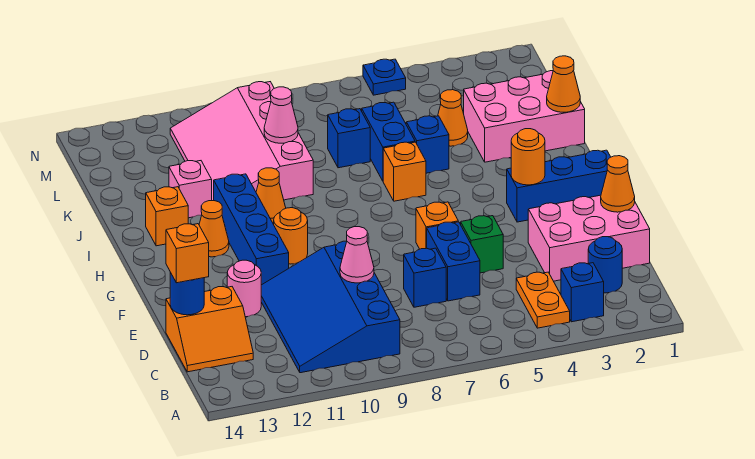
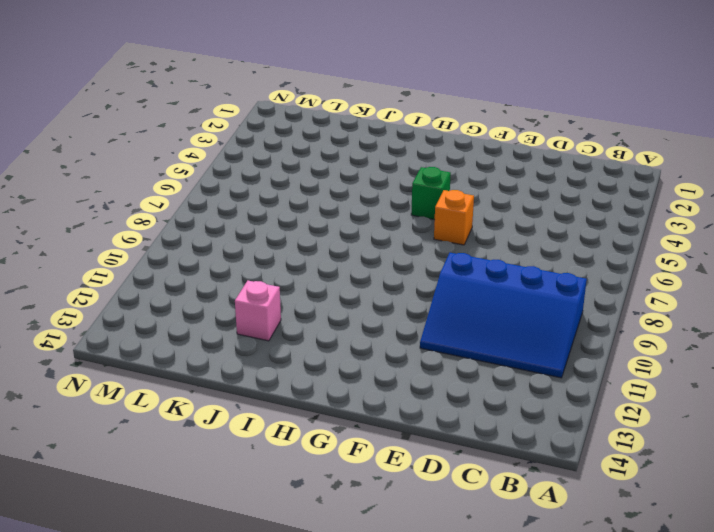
green 1x1 brick [411,167,451,220] -> green 1x1 brick moved to [461,216,503,273]
none -> blue 1x1 brick [561,263,604,322]
none -> orange 1x2 plate [516,272,570,328]
none -> blue 1x1 round brick [588,237,622,293]
none -> orange 2x2 slope [166,287,253,372]

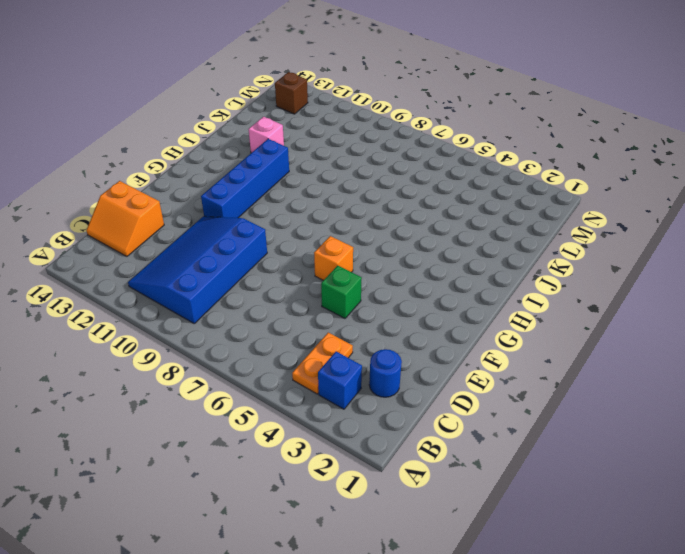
brown 1x1 brick [275,72,308,114] -> none
none -> pink 2x3 brick [528,195,650,281]
none -> blue 1x2 brick [427,222,480,301]
none -> blue 1x1 brick [404,248,446,307]
none -> pink 1x1 round brick [227,260,261,317]

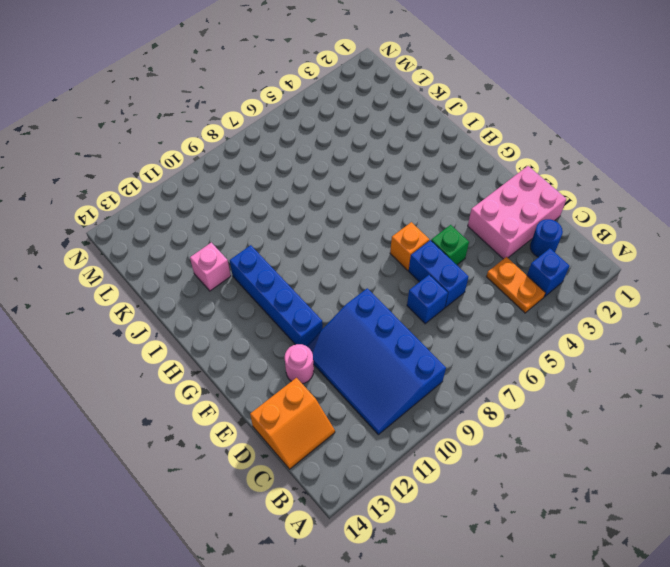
none -> blue 1x3 brick [507,150,610,222]
none -> orange 1x1 round brick [274,208,308,264]
none -> orange 1x1 cone [199,201,229,257]
none -> orange 1x1 brick [383,142,426,201]

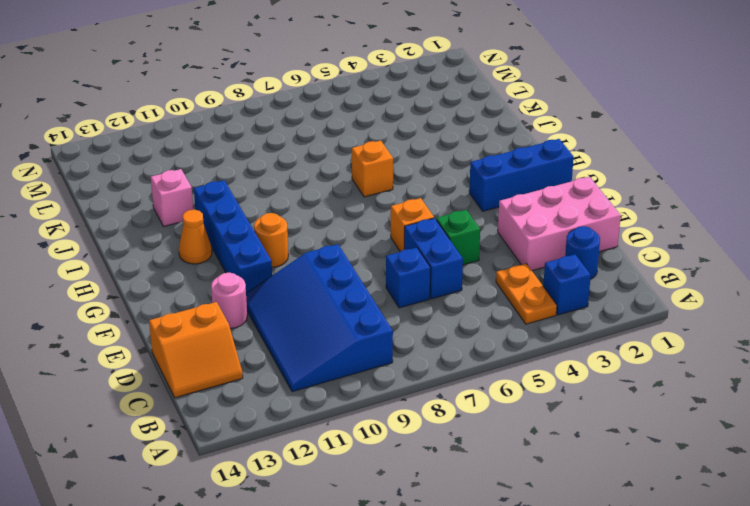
none -> orange 1x1 cone [256,168,286,224]
none -> orange 1x1 brick [146,187,188,246]
none -> pink 2x3 brick [464,71,585,162]
none -> blue 1x1 brick [406,116,449,173]

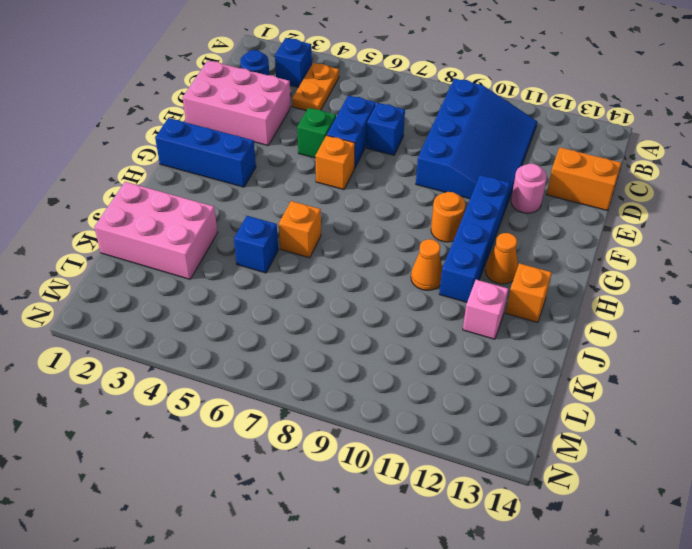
none -> blue 1x2 brick [362,102,415,181]
none -> pink 3x4 slope [170,82,313,201]
none -> orange 1x1 cone [438,90,468,146]
none -> blue 1x1 brick [328,109,370,168]

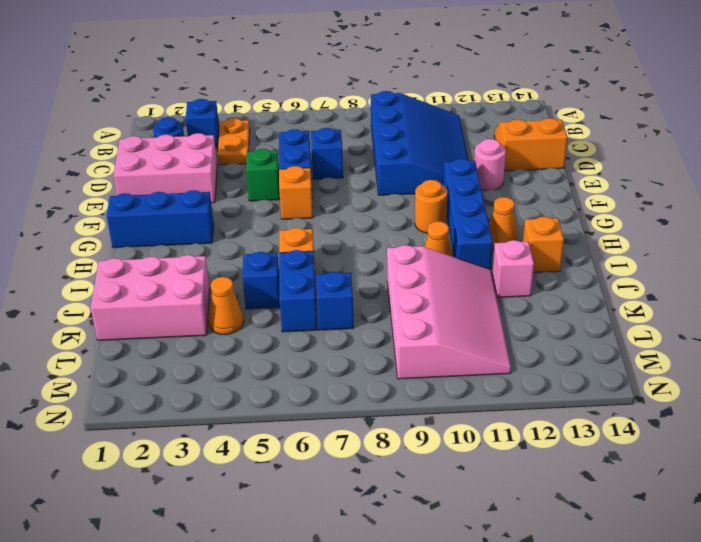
none -> blue 1x1 plate [363,59,406,95]
none -> pink 1x1 cone [340,227,374,283]
none -> blue 1x1 round brick [170,272,204,315]
none -> orange 1x1 cone [601,156,635,212]

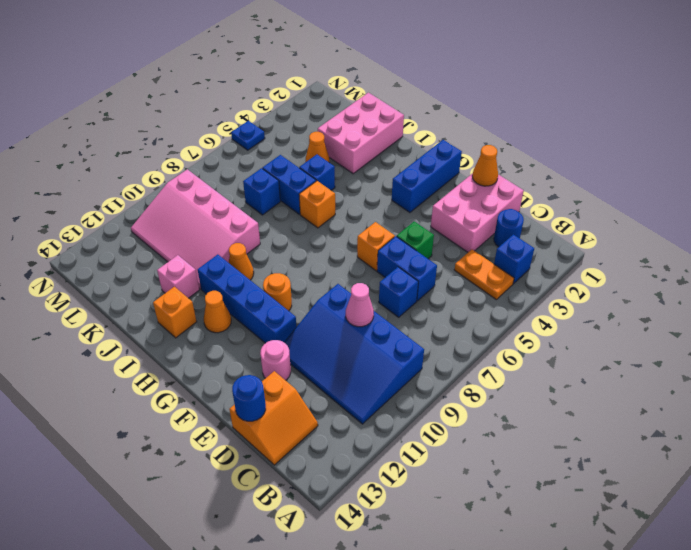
none -> orange 1x1 round brick [511,129,545,185]
none -> orange 1x1 cone [547,56,580,112]
none -> pink 1x1 cone [264,87,298,143]
none -> orange 1x1 brick [166,224,209,283]

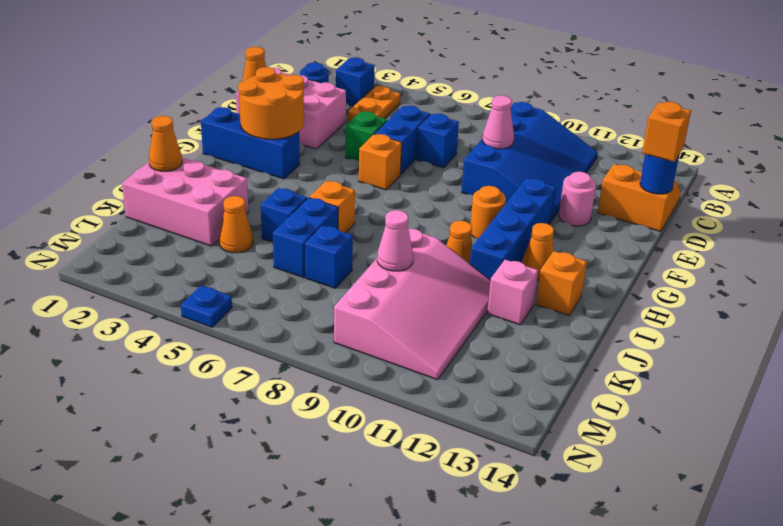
orange 2x2 round brick [238,67,304,139] -> orange 1x1 round brick [511,129,545,185]

